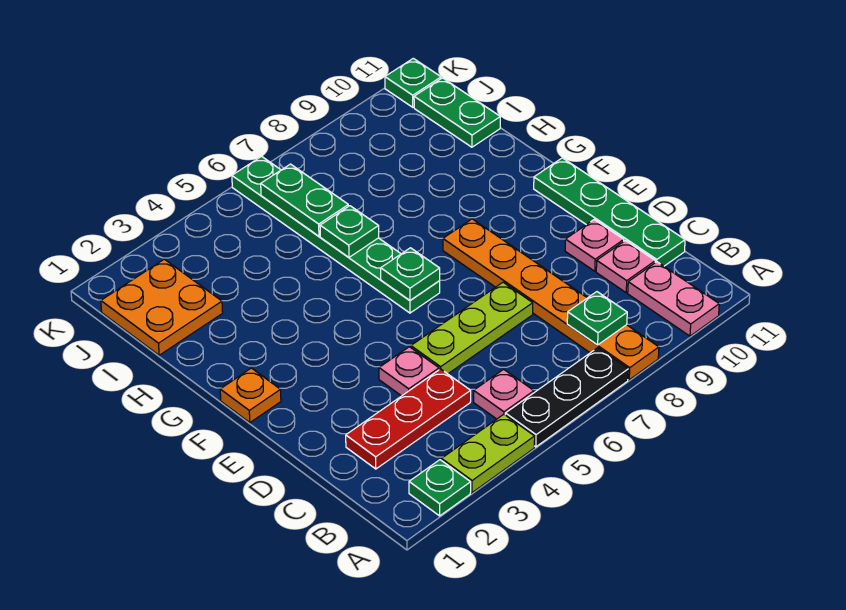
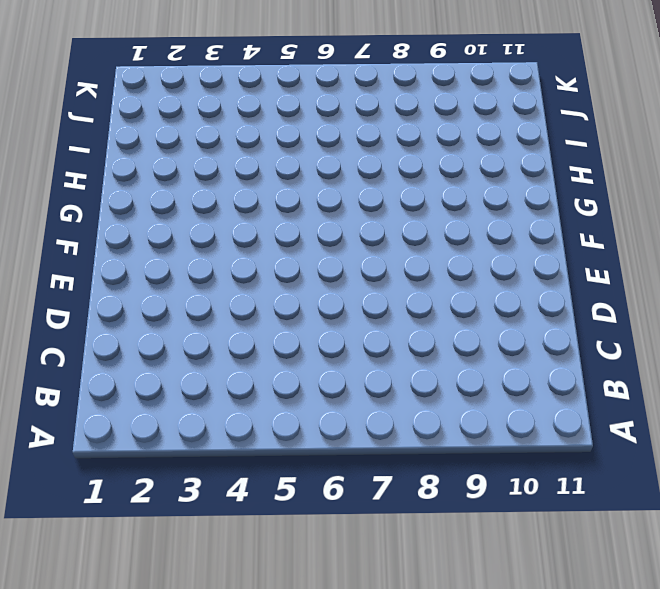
none -> green 1x1 plate [409,460,471,516]
none -> lime 1x2 plate [442,414,535,493]
none -> black 1x3 plate [505,348,628,447]

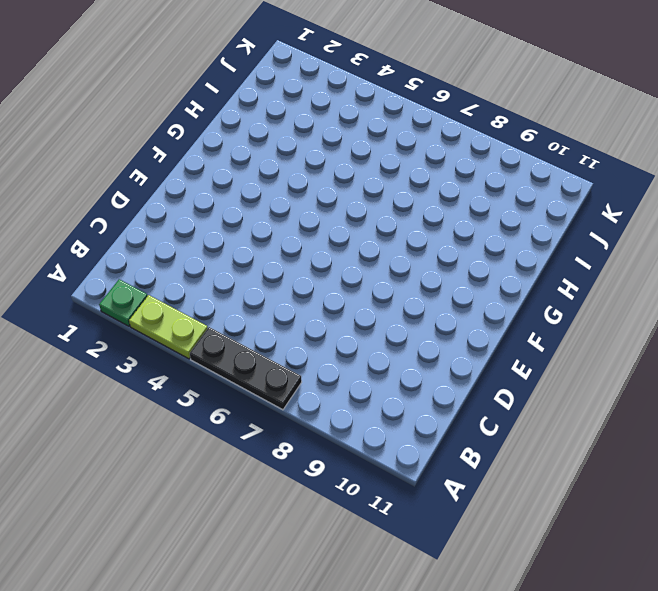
none -> orange 1x6 plate [443,219,659,380]
none -> pink 1x2 plate [628,262,719,336]
none -> pink 1x1 plate [474,369,534,419]

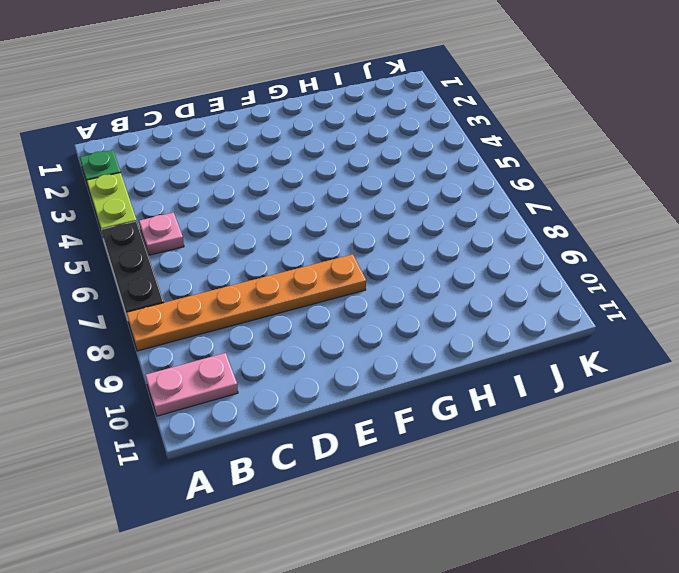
none -> red 1x3 plate [346,369,471,469]
none -> pink 1x1 plate [596,241,655,293]
none -> green 1x4 plate [534,158,685,266]

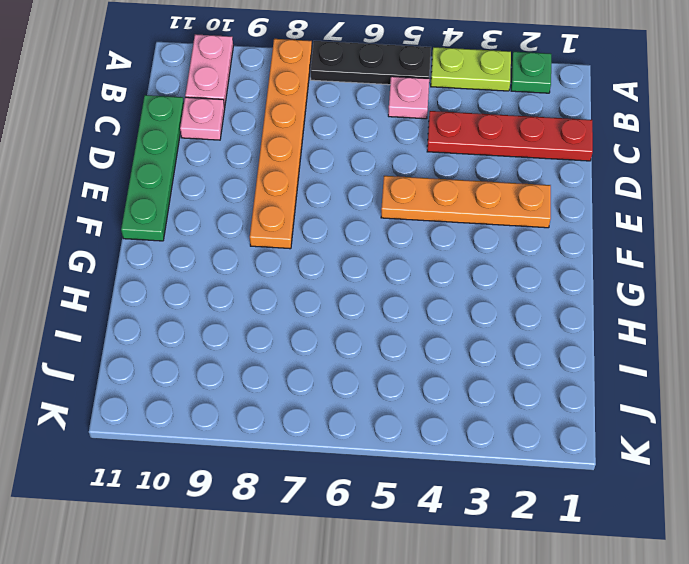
red 1x4 plate [427,111,593,161] -> red 1x3 plate [346,369,471,469]
orange 1x4 plate [381,176,551,228] -> none
none -> pink 1x1 plate [379,347,439,396]
none -> lime 1x3 plate [411,282,533,374]
none -> pink 1x1 plate [565,220,624,271]

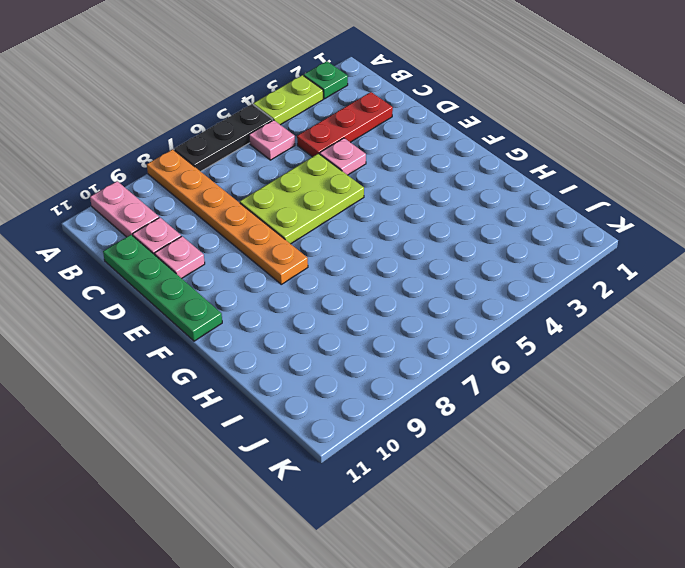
lime 2x3 plate [240,153,364,244] -> lime 1x3 plate [411,282,533,374]
none -> orange 1x1 plate [220,368,281,423]
none -> green 1x6 plate [232,156,440,313]
none -> orange 2x2 plate [101,259,223,355]

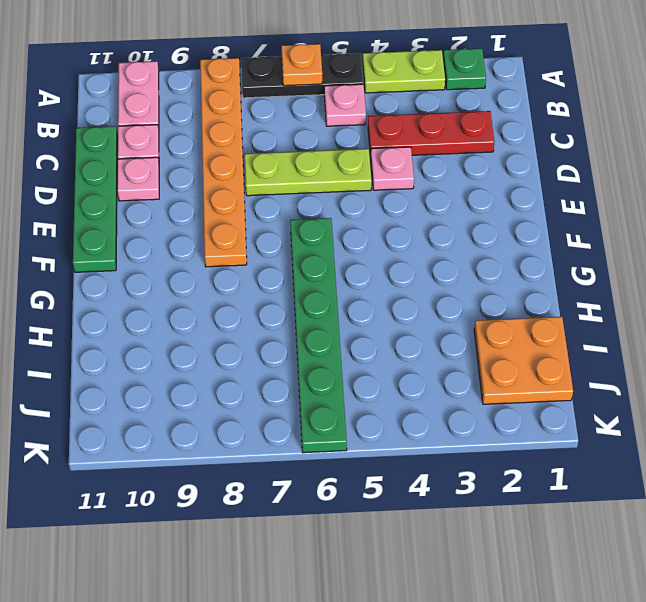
orange 1x1 plate [281,44,322,86] -> orange 1x1 plate moved to [220,368,281,423]
none -> green 1x2 plate [414,78,500,147]
none -> green 1x1 plate [385,58,441,107]
none -> green 1x1 plate [567,292,627,345]

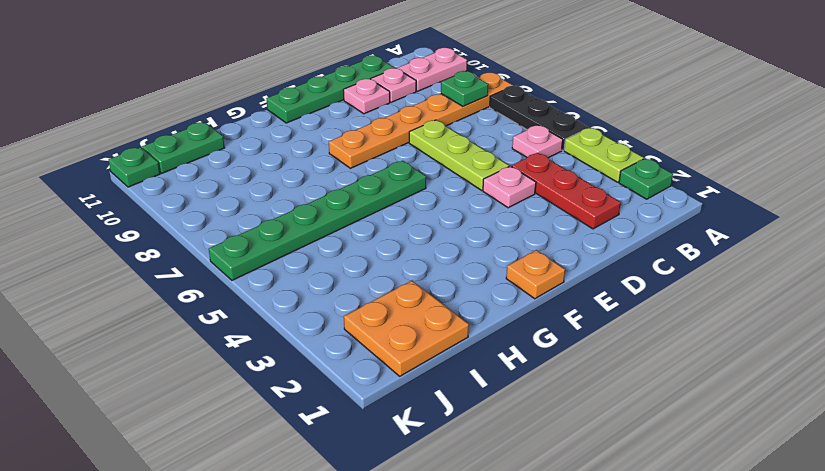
none -> green 1x1 plate [381,248,440,300]
none -> green 1x1 plate [320,206,379,257]
none -> green 1x2 plate [261,164,348,236]

